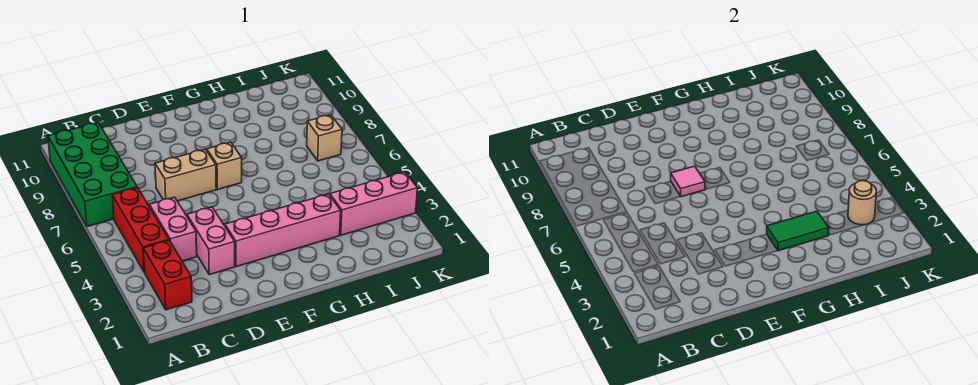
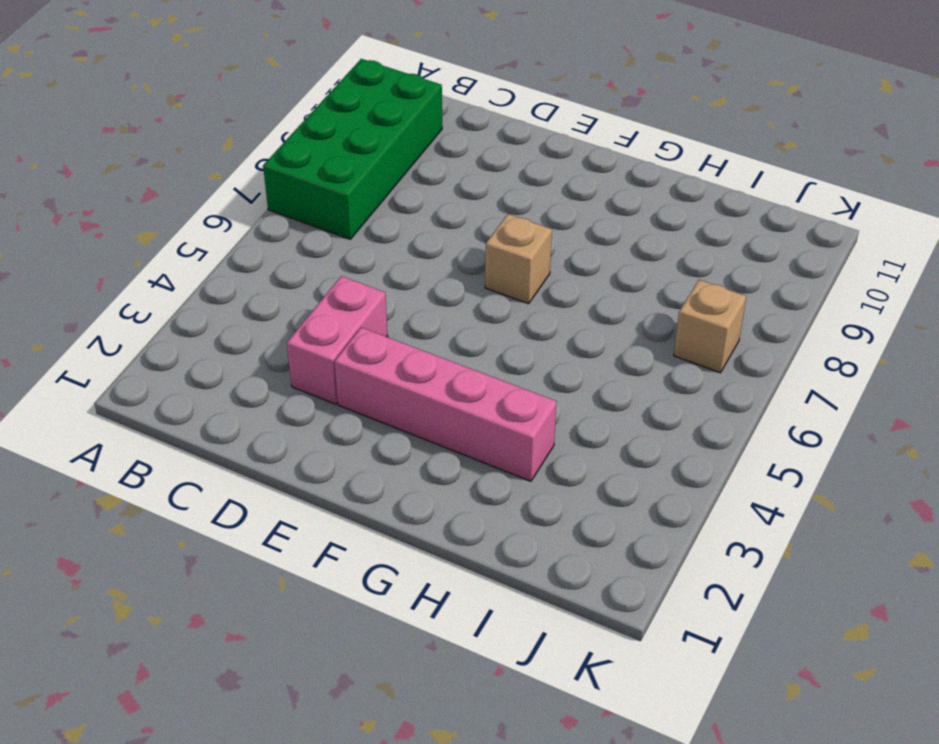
none -> red 1x2 brick [143,240,192,310]
none -> red 1x3 brick [112,188,169,272]
none -> pink 1x2 brick [149,197,197,261]

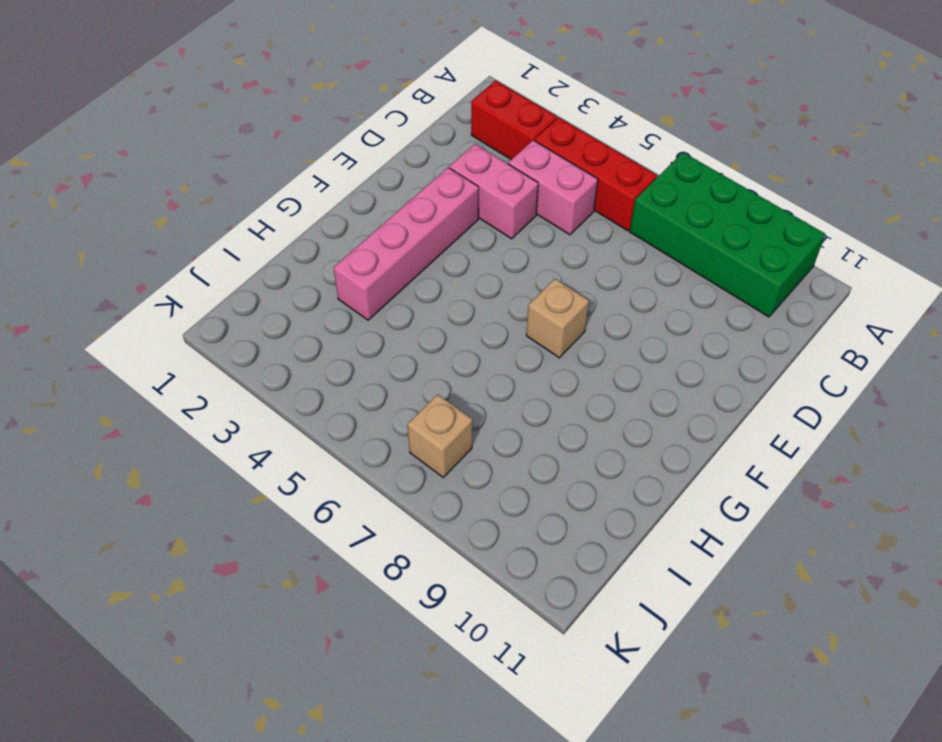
none -> tan 1x2 brick [155,149,216,201]
none -> pink 1x3 brick [330,172,418,235]
none -> pink 1x1 tile [671,166,705,197]

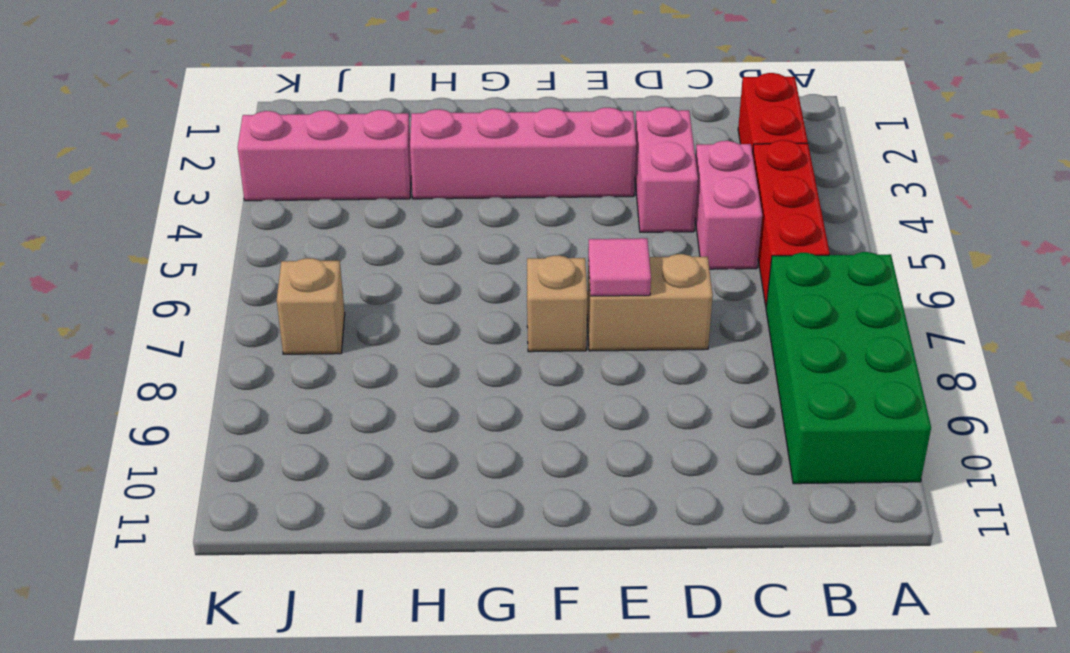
none -> green 1x2 tile [767,211,829,251]
none -> tan 1x1 round brick [848,181,876,225]

